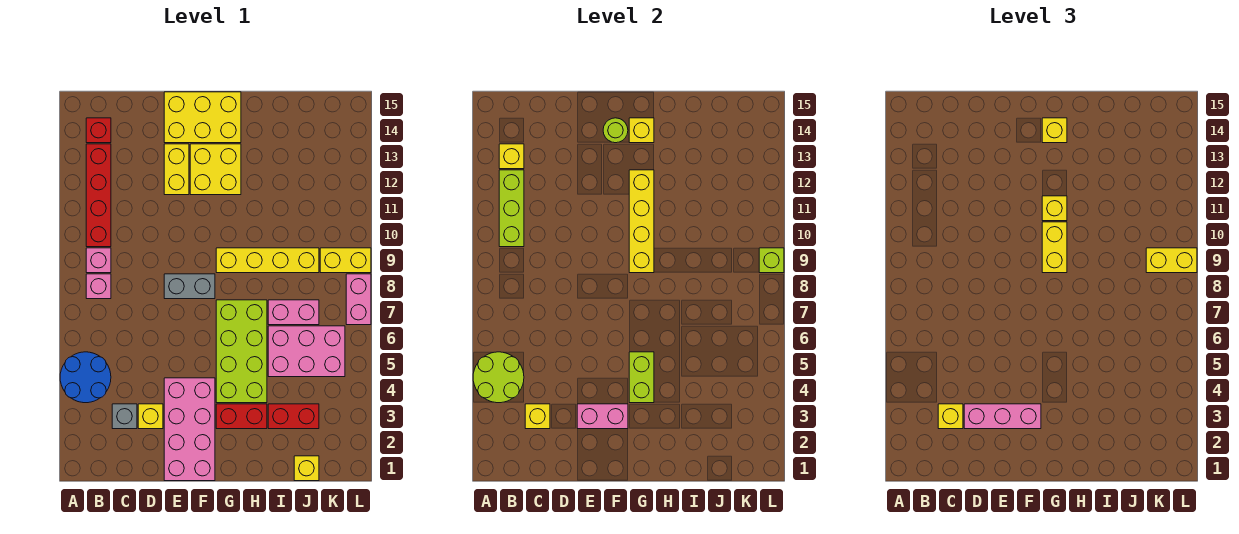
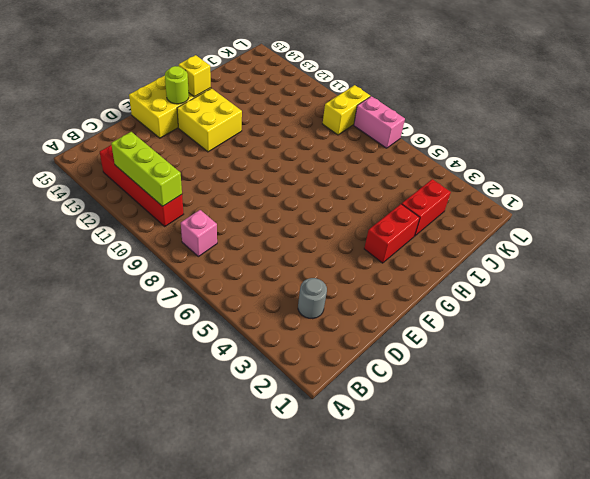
grey 1x1 round brick [298,278,327,319] -> grey 1x1 brick [112,404,137,429]
none -> blue 2x2 round brick [60,352,111,403]
none -> pink 1x1 brick [86,248,111,273]
none -> red 1x1 brick [86,118,111,143]
none -> yellow 1x1 brick [138,404,163,429]

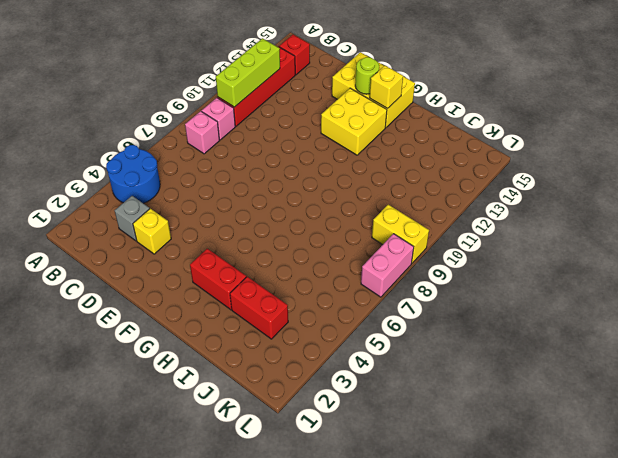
none -> pink 2x4 brick [164,378,215,481]
none -> grey 1x2 brick [164,274,215,299]
none -> yellow 1x2 brick [164,144,189,195]
none -> lime 2x4 brick [216,300,267,403]

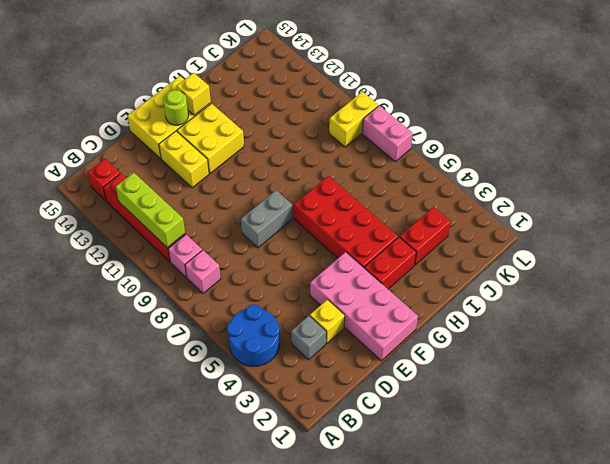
red 2x4 brick [294,176,398,268] -> lime 2x4 brick [216,300,267,403]
none -> yellow 1x4 brick [216,248,319,273]
none -> pink 2x3 brick [268,326,345,377]
none -> pink 1x2 brick [268,300,319,325]
none -> yellow 1x1 brick [294,456,319,481]

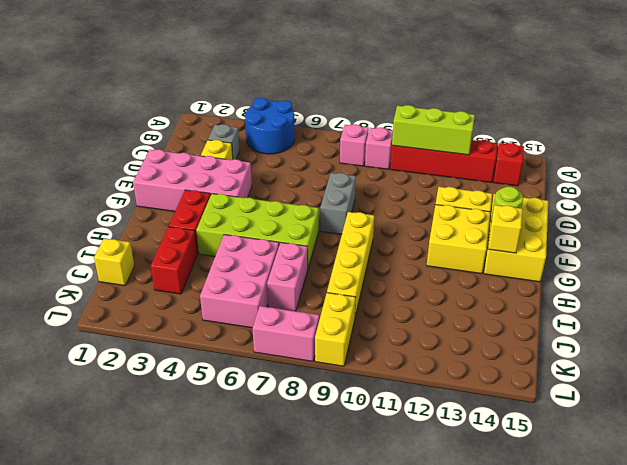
none -> lime 2x2 round brick [473,352,524,403]
none -> yellow 1x1 brick [499,144,524,169]
none -> yellow 1x1 brick [525,404,550,429]
none -> pink 1x2 brick [577,404,628,429]

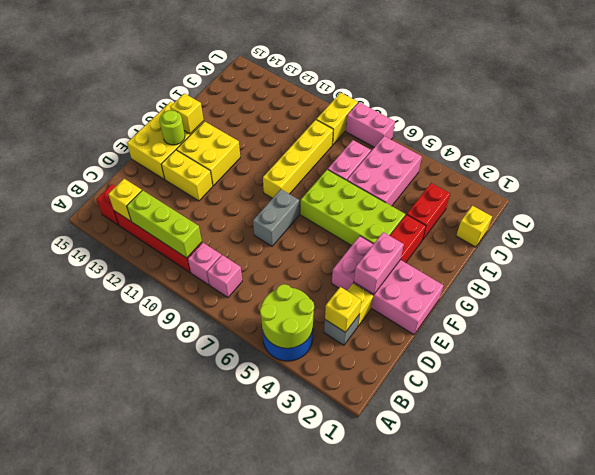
none -> lime 1x2 brick [629,352,654,403]
none -> yellow 1x4 brick [629,170,654,273]
none -> lime 1x1 brick [759,248,784,273]
none -> yellow 1x1 brick [938,404,963,429]

